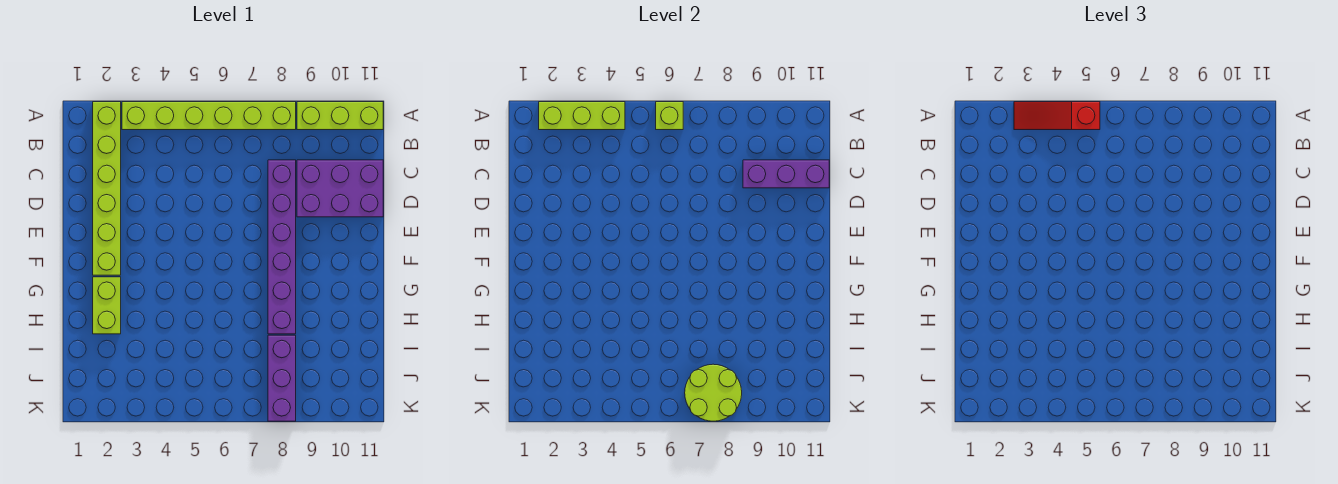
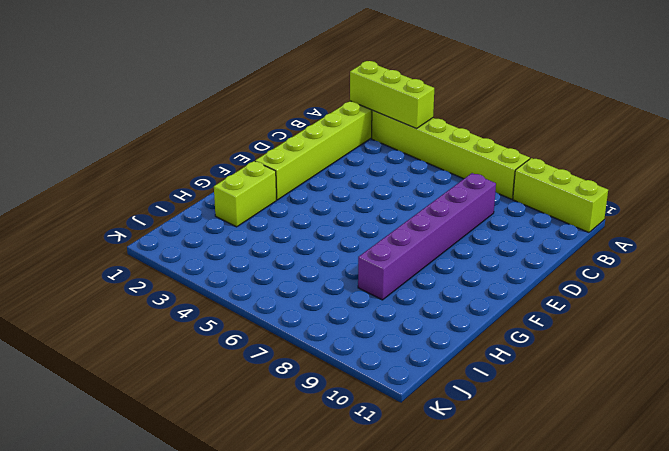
none -> purple 2x3 brick [297,160,383,217]
none -> purple 1x3 brick [268,335,296,421]
none -> lime 1x1 brick [656,102,683,130]

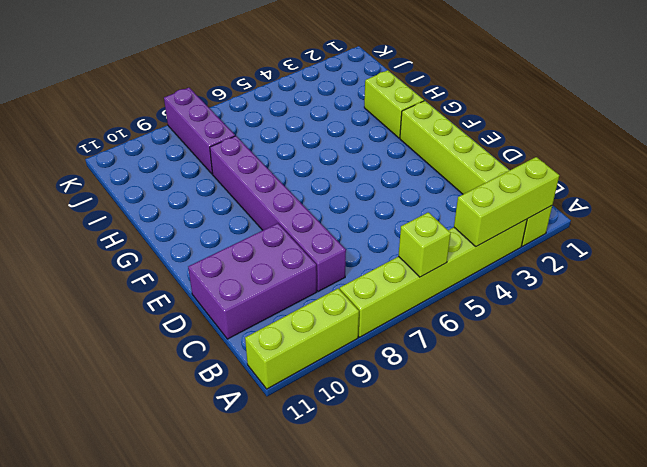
none -> purple 1x3 brick [743,160,829,188]
none -> lime 2x2 round brick [685,364,742,421]
none -> red 1x3 slope [1014,102,1100,130]

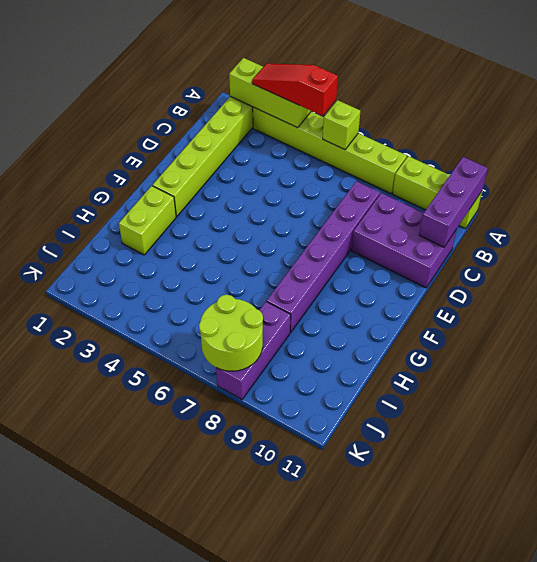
purple 1x3 brick [419,157,488,247] -> purple 1x3 brick turned to [743,160,829,188]

